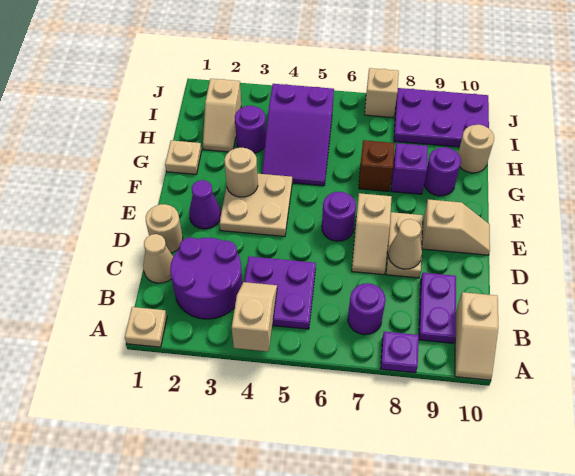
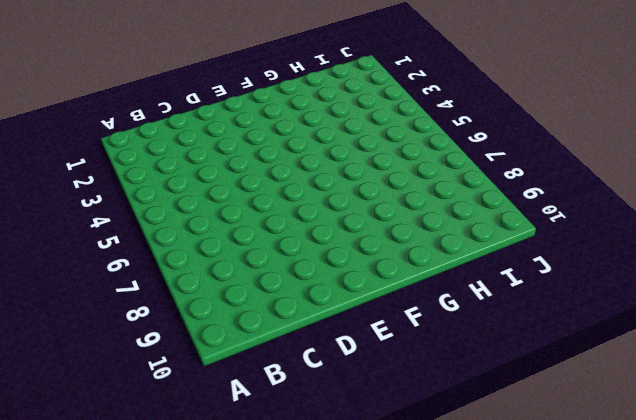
none -> tan 1x1 plate [125,307,167,347]
none -> purple 1x1 plate [381,332,419,373]
none -> tan 1x2 slope [455,292,498,380]

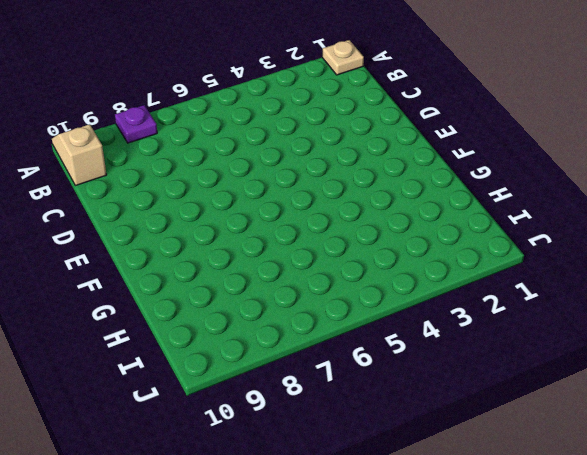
none -> purple 2x2 round brick [170,237,243,319]
none -> purple 2x2 plate [244,256,316,329]
none -> purple 1x1 round brick [348,283,386,335]

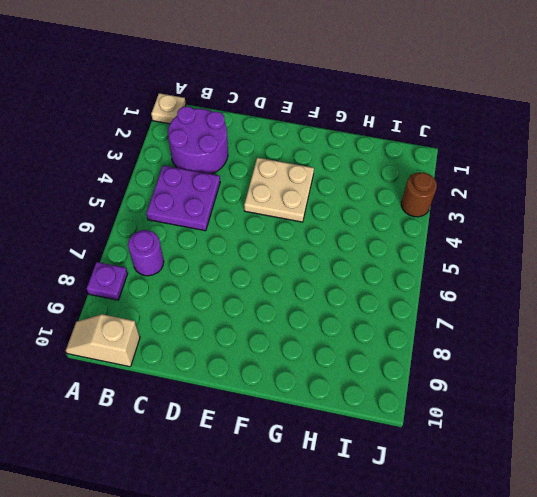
brown 1x1 round brick [401,172,437,217] -> none
none -> purple 1x2 plate [419,273,456,343]
none -> tan 1x1 cone [143,234,173,283]
none -> tan 1x1 round brick [146,204,183,253]

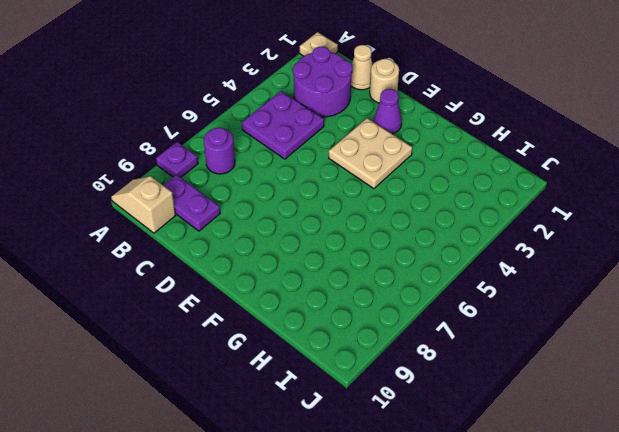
none -> tan 1x2 slope [352,193,392,275]
none -> tan 1x2 plate [386,212,423,278]
none -> purple 1x1 round brick [322,192,356,241]

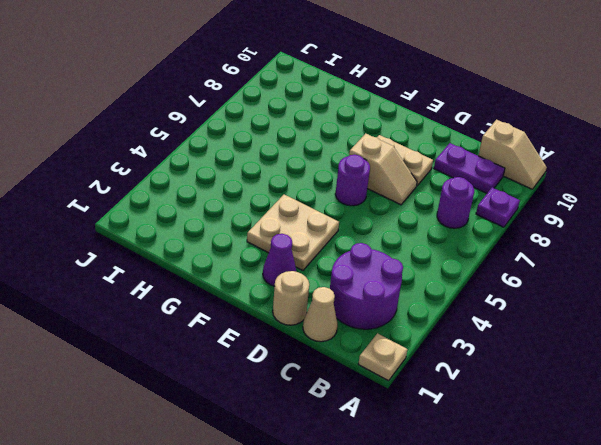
none -> purple 2x2 plate [244,256,316,329]
none -> tan 1x2 slope [422,199,490,255]
none -> tan 1x1 plate [165,140,202,174]

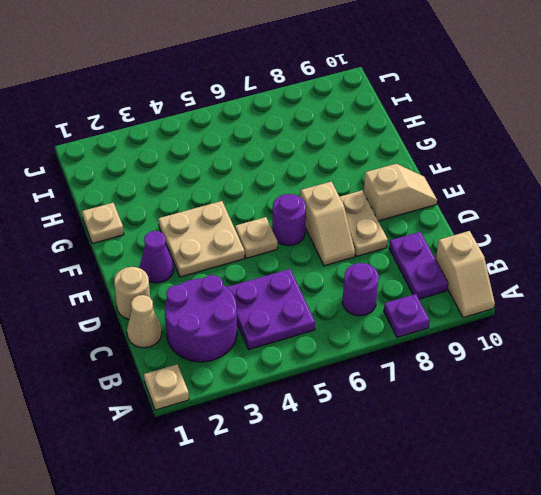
tan 1x1 plate [235,217,278,258] -> none
none -> purple 2x3 slope [262,84,334,186]
none -> brown 1x1 brick [359,140,395,191]
none -> purple 1x1 brick [391,143,428,194]

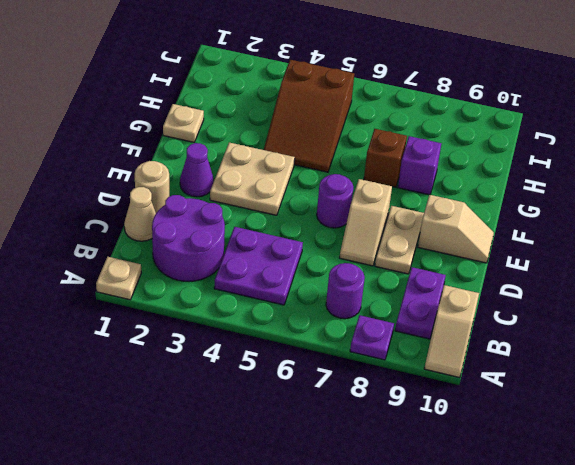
brown 2x3 slope [264,60,354,172] -> purple 2x3 slope [262,84,334,186]
none -> purple 1x1 round brick [424,147,461,196]
none -> tan 1x2 slope [203,79,241,152]
none -> purple 1x1 round brick [235,106,266,153]

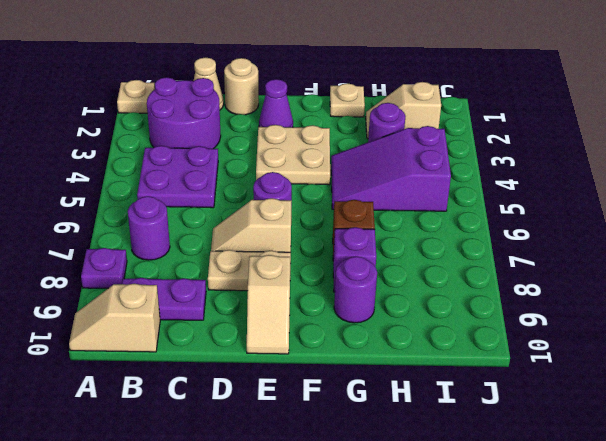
none -> tan 1x1 round brick [458,125,494,173]
none -> purple 2x3 plate [394,88,489,147]
none -> tan 1x1 brick [365,68,399,118]

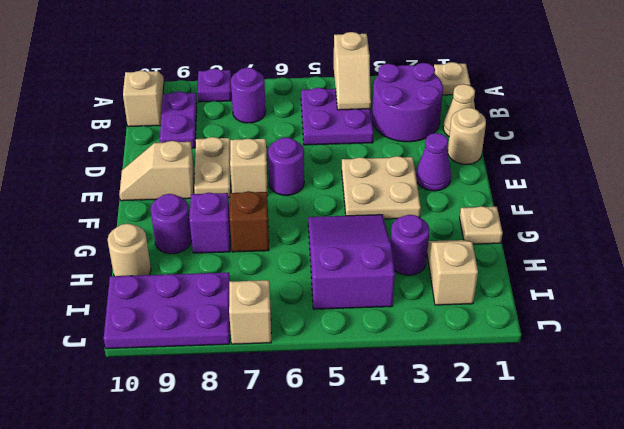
none -> tan 1x1 cone [388,219,422,269]
none -> tan 1x1 round brick [224,148,258,197]

